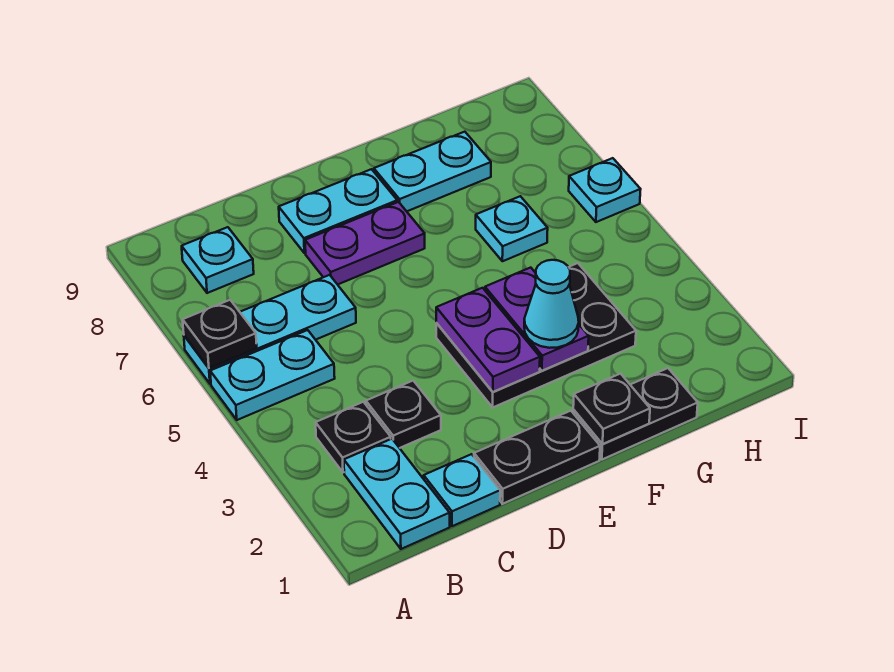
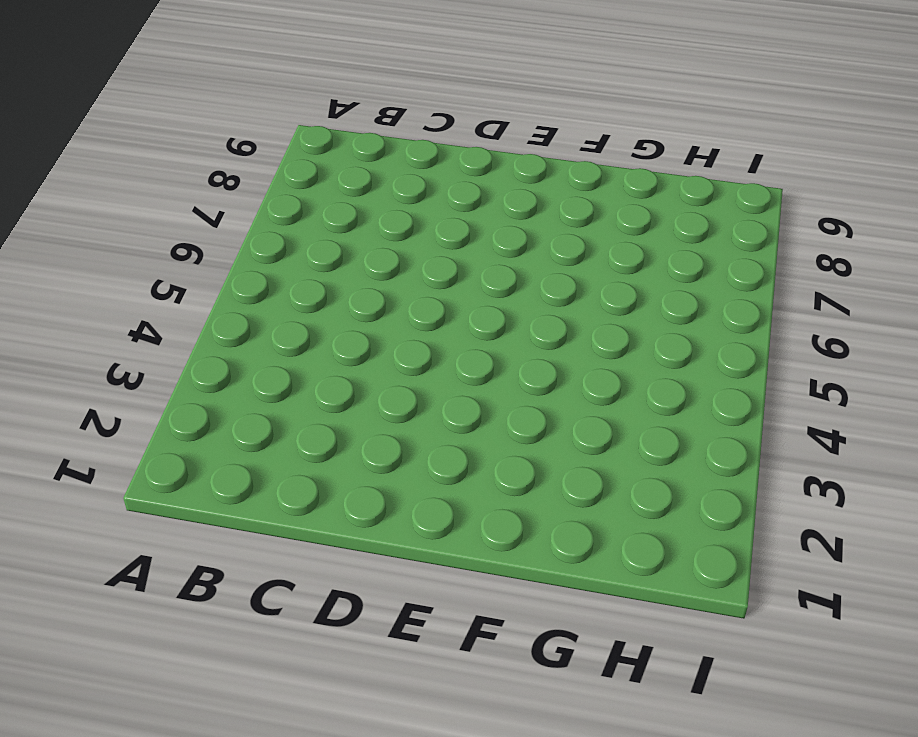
none -> cyan 1x2 plate [210,330,335,420]
none -> cyan 1x3 plate [184,275,356,384]
none -> cyan 1x2 plate [344,439,450,549]

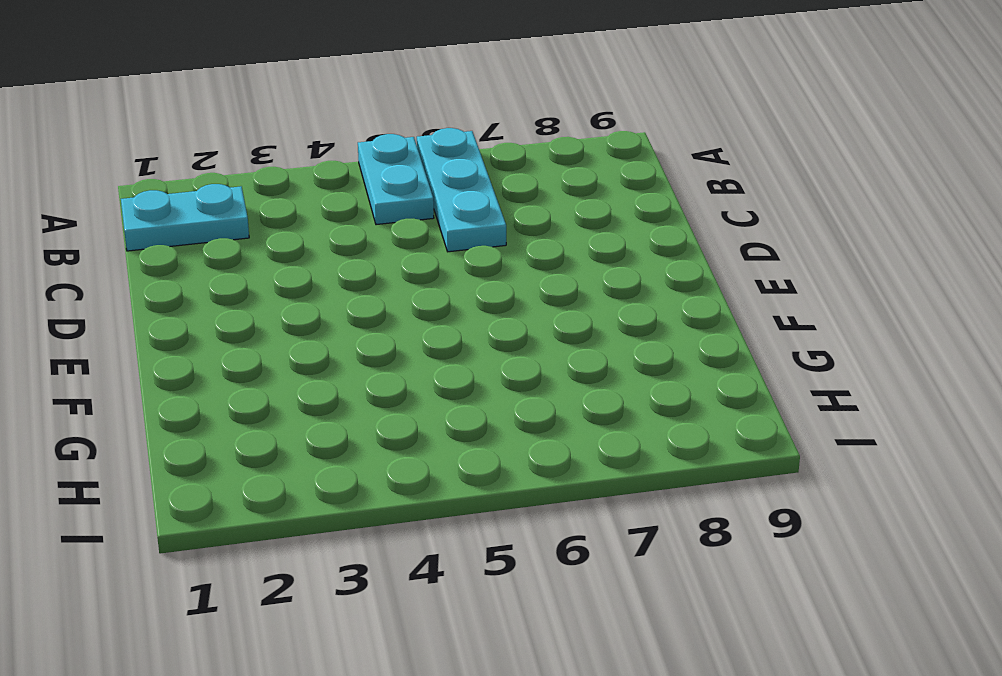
none -> black 1x1 plate [316,402,391,472]
none -> cyan 1x1 plate [182,227,254,293]
none -> cyan 1x1 plate [424,454,500,526]

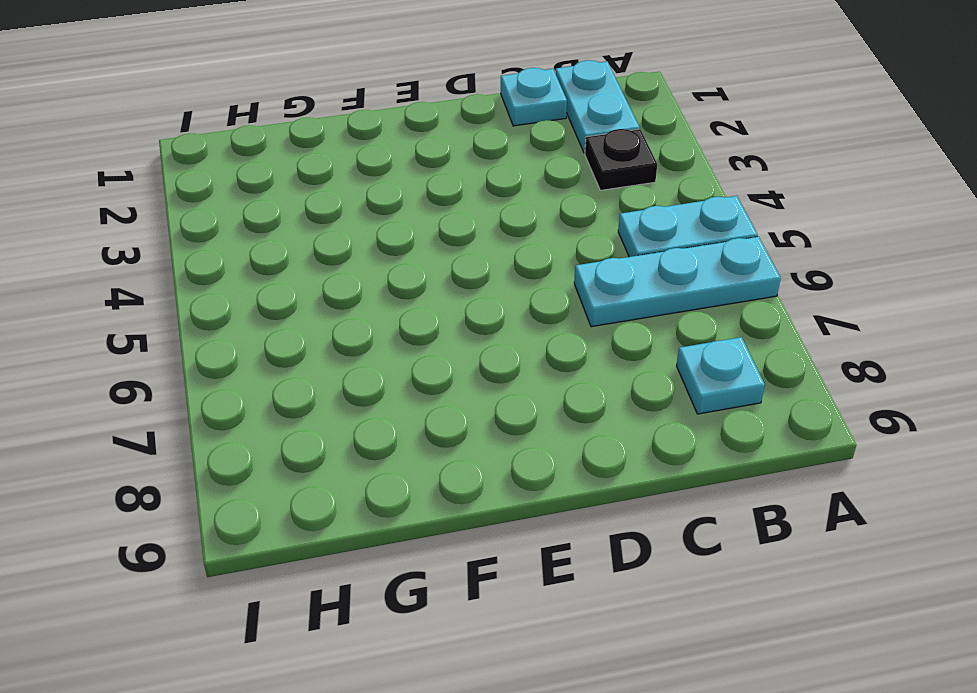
none -> black 1x1 plate [366,381,441,448]
none -> black 1x2 plate [474,411,600,504]
none -> purple 1x2 plate [305,202,425,285]

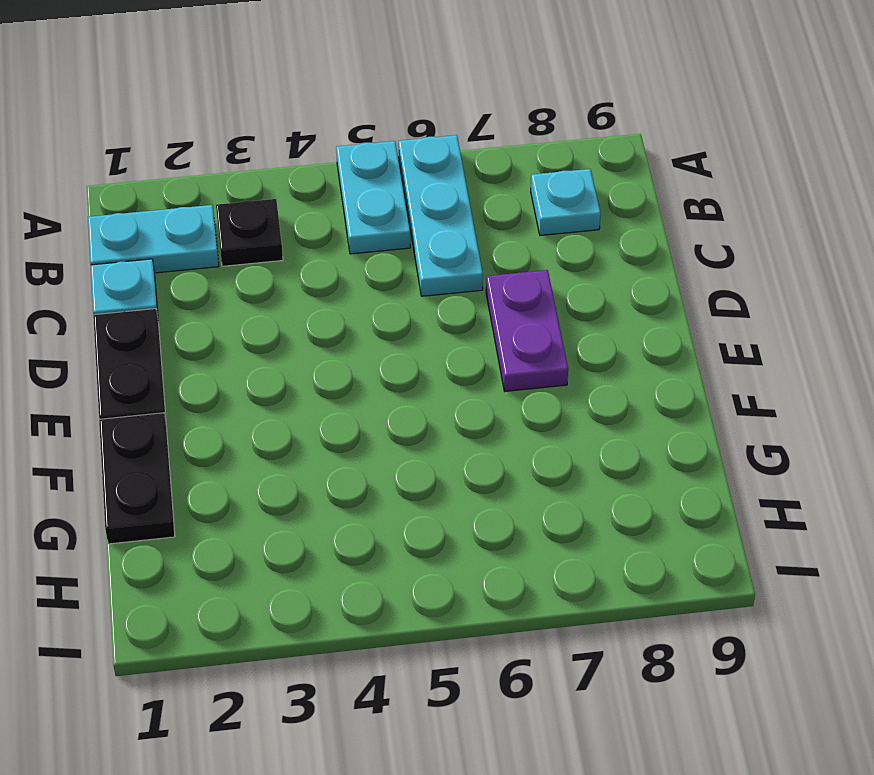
none -> black 1x1 plate [366,381,441,448]
none -> cyan 1x2 plate [279,169,397,253]
none -> black 2x3 plate [436,263,636,407]

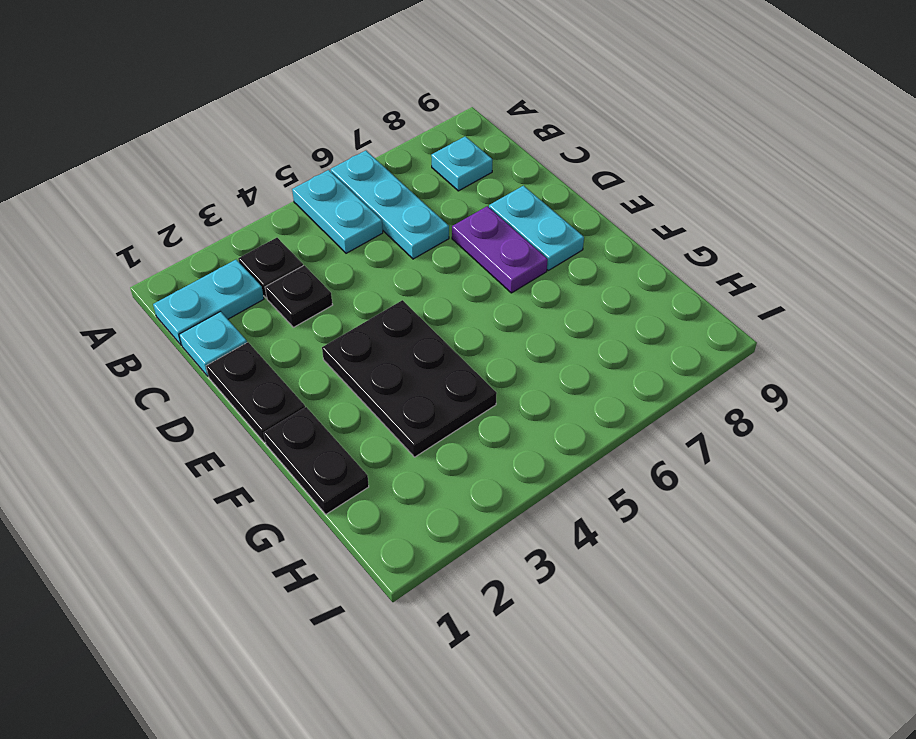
none -> cyan 1x2 plate [374,132,491,211]
none -> cyan 1x1 plate [476,196,548,261]
none -> cyan 1x1 plate [569,158,641,222]

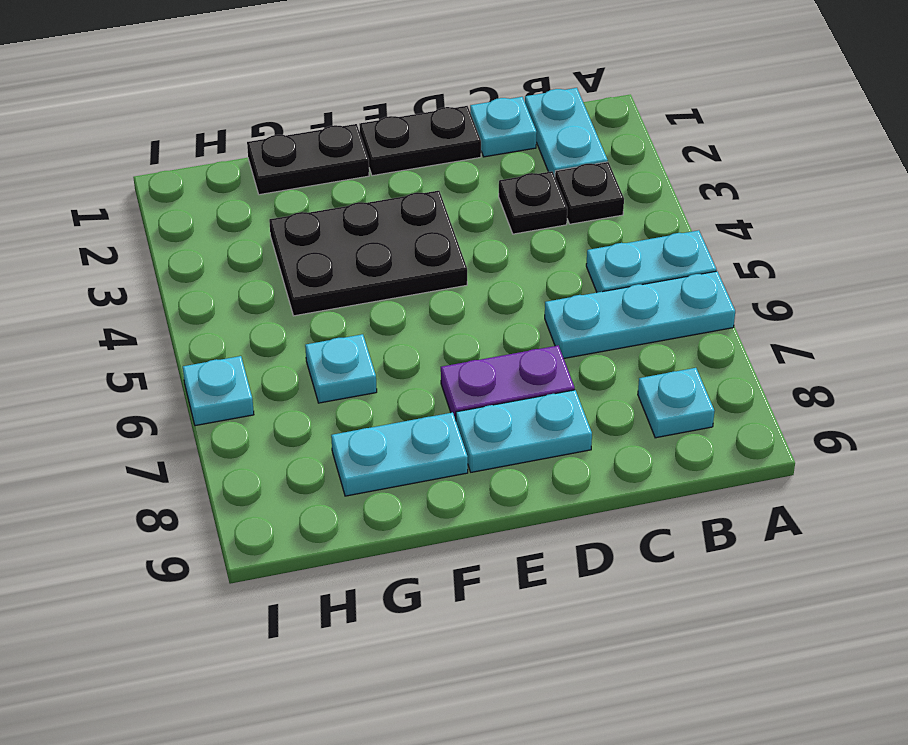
none -> black 1x1 plate [183,300,257,368]
none -> purple 1x2 plate [436,288,540,392]
none -> black 1x1 plate [573,374,650,444]

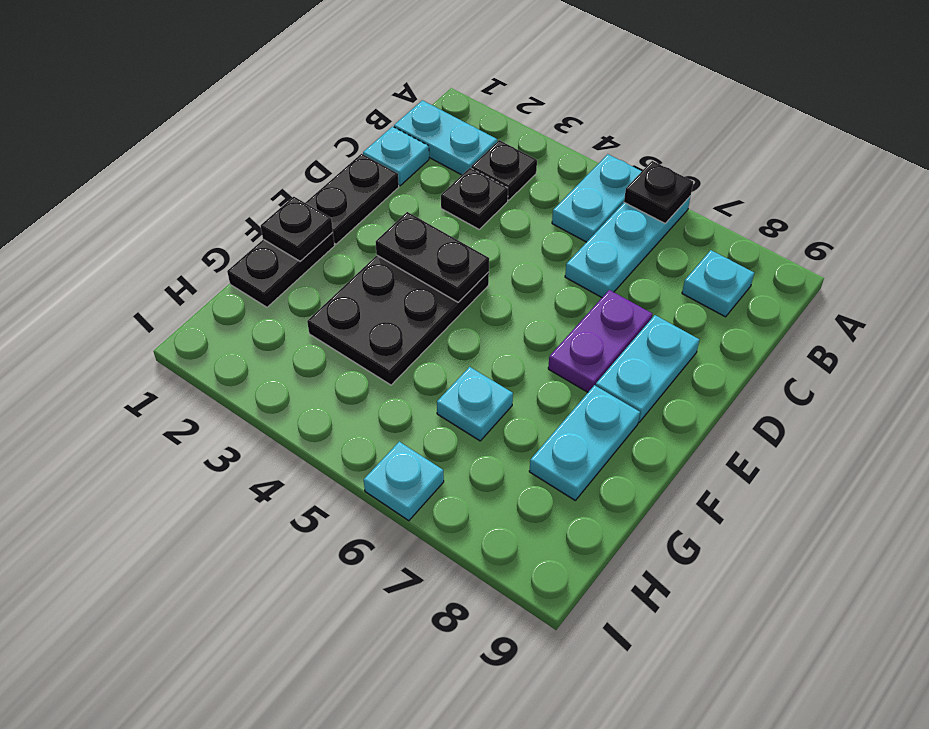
black 1x2 plate [376,212,489,302] -> purple 1x2 plate [436,288,540,392]
none -> purple 1x2 plate [485,268,589,371]
none -> cyan 1x1 cone [524,260,579,348]

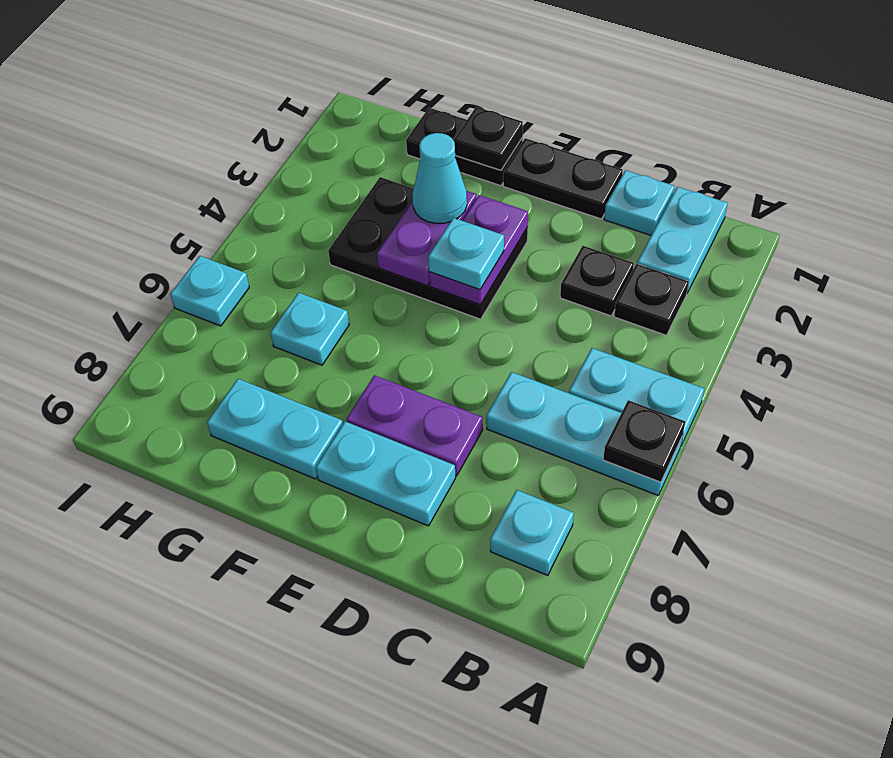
cyan 1x1 plate [428,218,504,289] -> none

